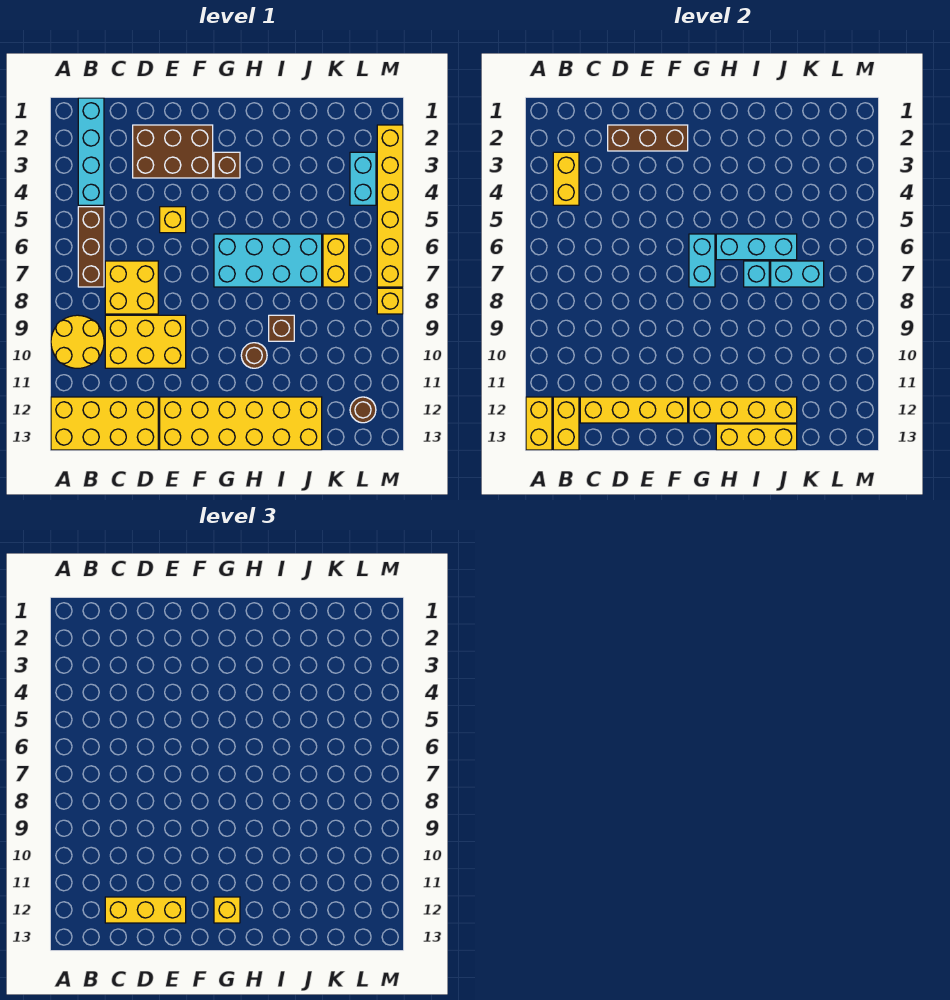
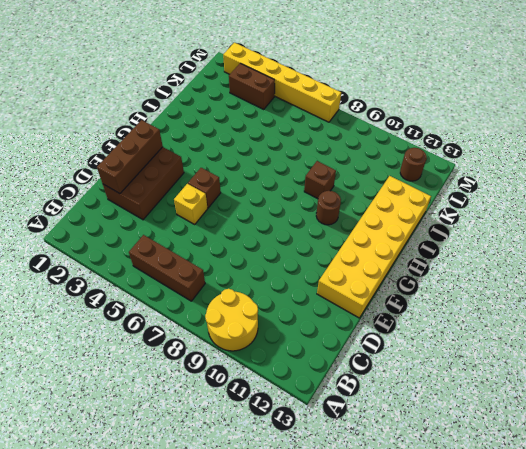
brown 1x1 brick [188,168,221,208] -> brown 1x1 brick moved to [214,152,240,178]
brown 1x2 brick [229,63,275,109] -> cyan 1x2 brick [350,152,376,205]
none -> yellow 2x4 brick [51,397,158,450]
none -> cyan 1x4 brick [78,98,104,205]
none -> yellow 2x2 brick [105,261,158,314]
none -> yellow 2x3 brick [105,315,186,368]

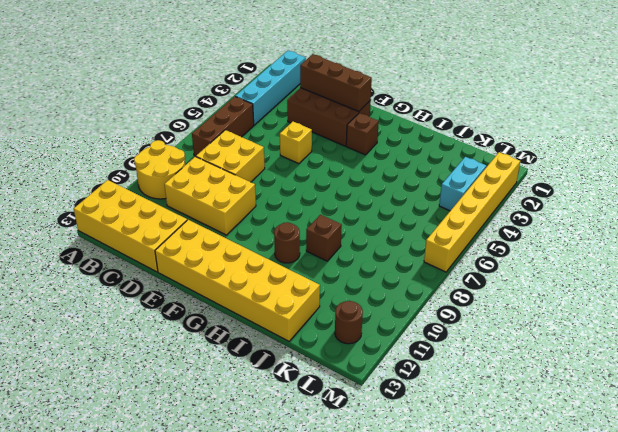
none -> cyan 2x4 brick [214,234,322,287]
none -> yellow 1x2 brick [323,234,349,287]
none -> yellow 1x1 brick [377,288,403,314]
none -> yellow 1x2 brick [526,397,552,450]

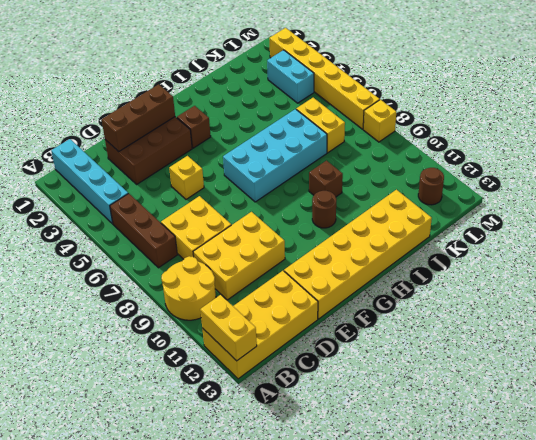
none -> yellow 1x2 brick [553,152,579,205]
none -> yellow 1x2 brick [553,397,579,450]
none -> yellow 1x4 brick [580,397,688,423]
none -> cyan 1x2 brick [689,234,715,287]

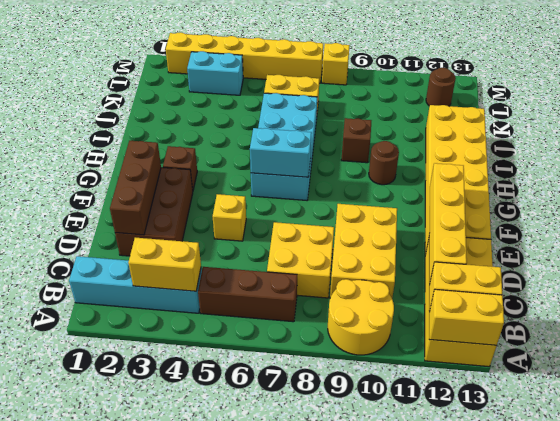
none -> yellow 1x4 brick [689,397,797,423]
none -> cyan 1x3 brick [716,234,797,260]
none -> yellow 1x3 brick [716,424,797,450]
none -> cyan 1x1 brick [744,261,769,287]

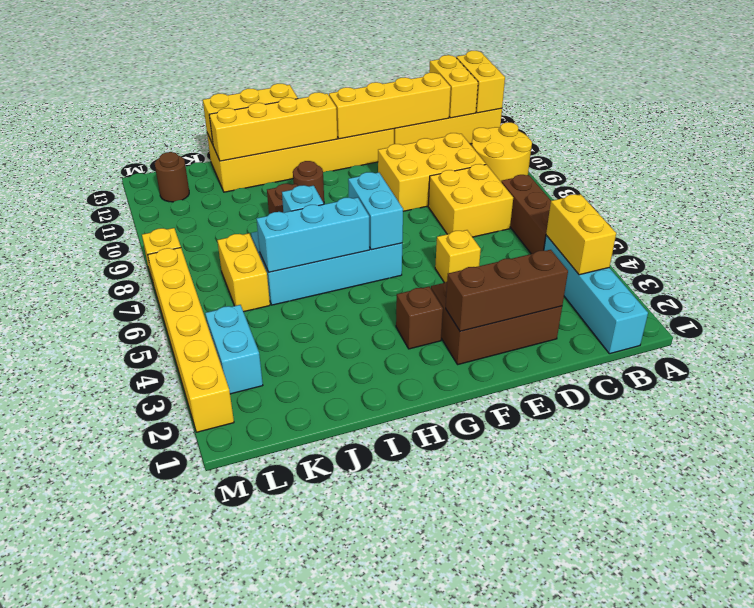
none -> cyan 1x2 brick [771,261,824,287]
none -> yellow 1x3 brick [105,897,186,923]
none -> yellow 1x1 brick [214,897,240,923]

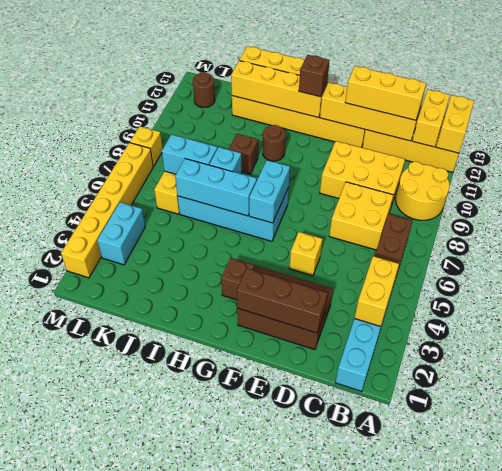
brown 1x1 brick [299,55,330,97] -> yellow 1x1 brick [214,897,240,923]

